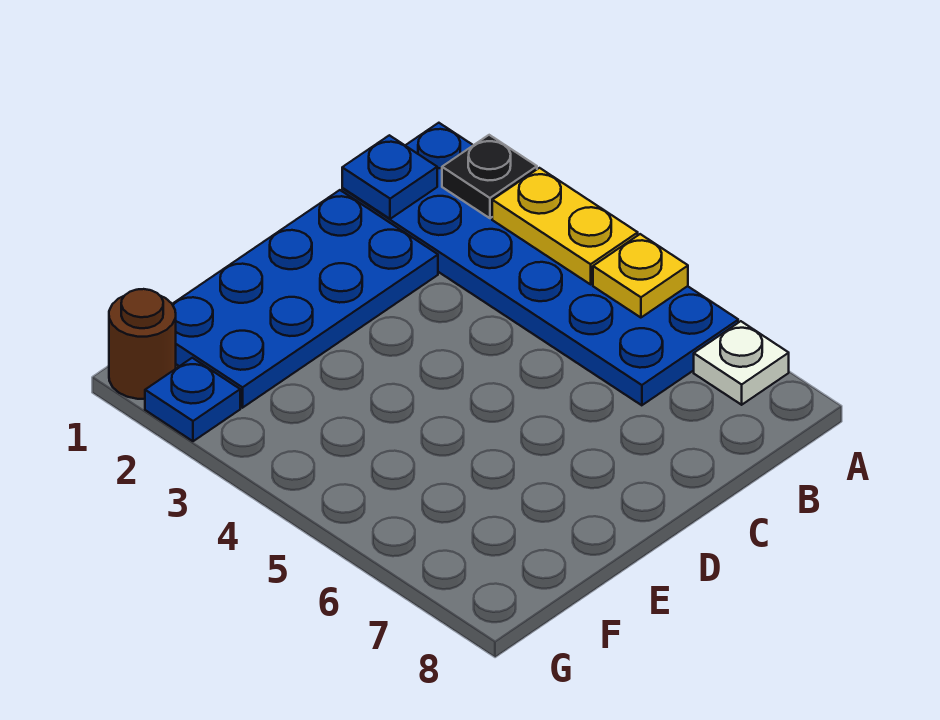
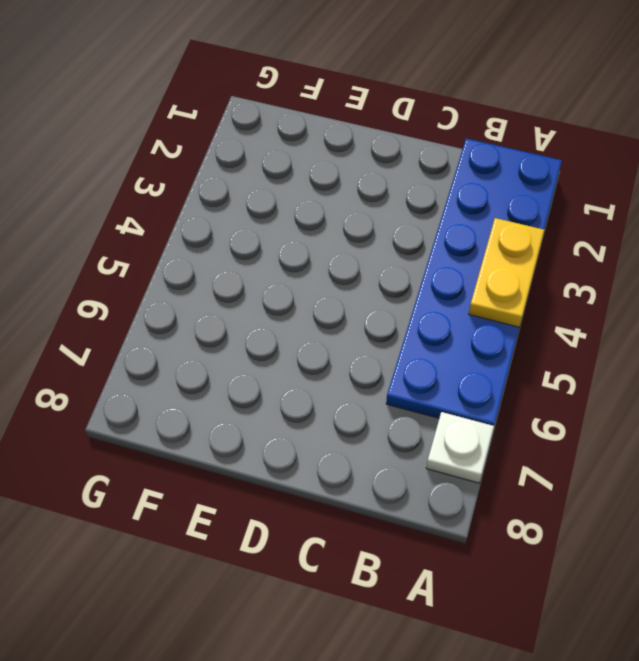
none -> blue 2x4 plate [172,190,438,408]
none -> brown 1x1 round brick [109,289,176,399]

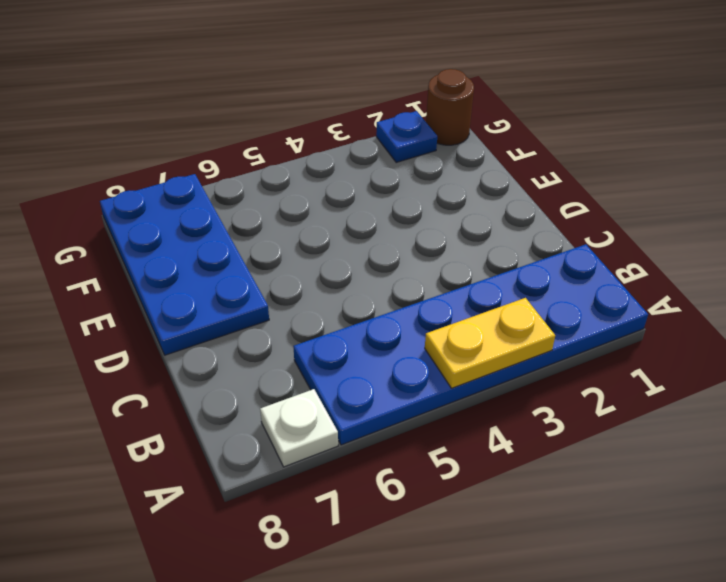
blue 2x4 plate [100,174,269,355] -> blue 2x4 plate moved to [172,190,438,408]
none -> black 1x1 plate [442,135,537,218]
none -> yellow 1x1 plate [593,234,688,318]

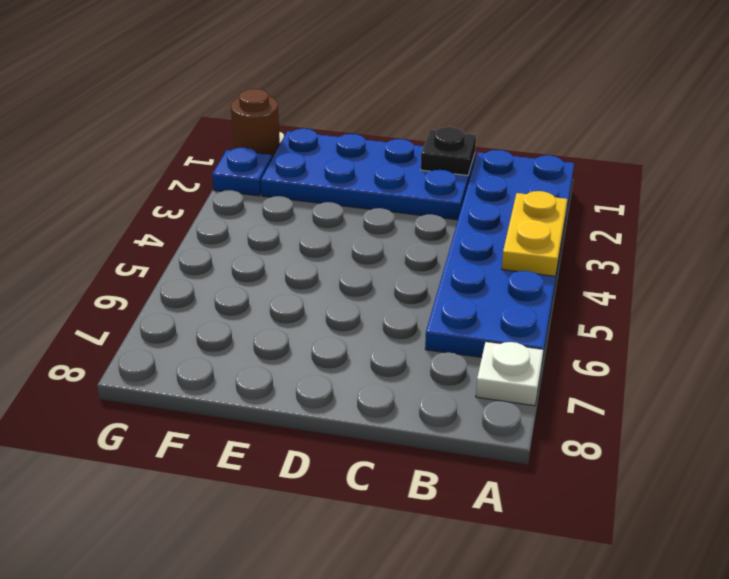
black 1x1 plate [421,127,476,175] -> black 1x1 plate moved to [442,135,537,218]
none -> yellow 1x1 plate [593,234,688,318]
none -> blue 1x1 plate [342,135,437,219]

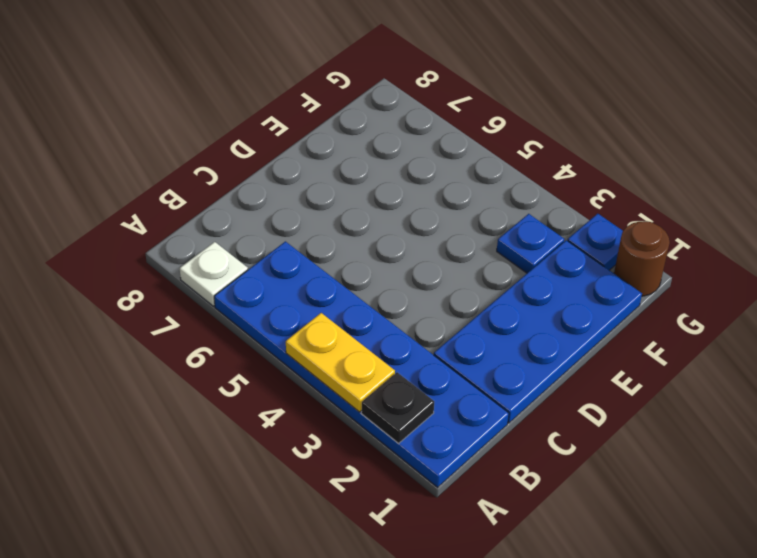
blue 1x1 plate [497,214,564,273] -> blue 1x1 plate moved to [342,135,437,219]
none -> yellow 1x1 plate [593,234,688,318]

